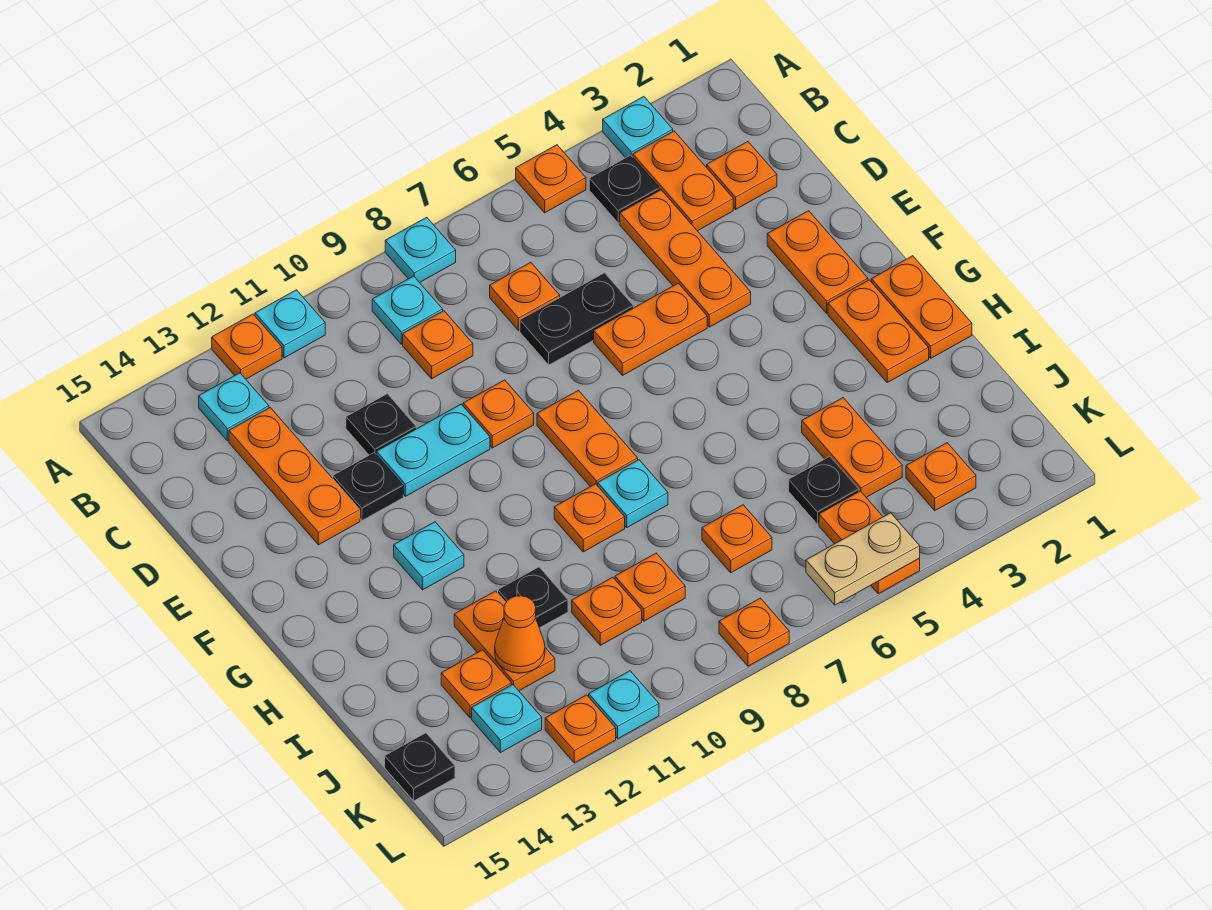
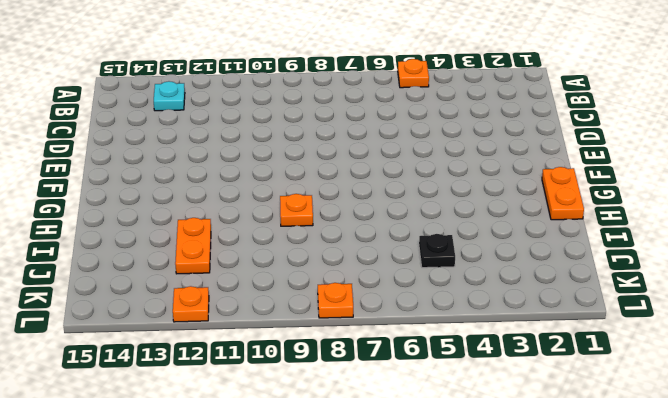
none -> cyan 1x1 plate [603,96,673,158]
none -> cyan 1x1 plate [385,217,456,283]
none -> cyan 1x1 plate [255,290,325,358]
none -> orange 1x1 plate [212,314,282,379]

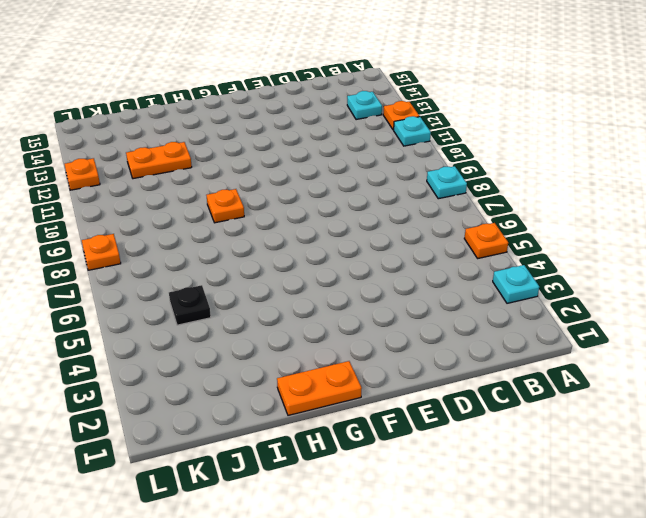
none -> orange 1x2 plate [633,131,733,231]
none -> black 1x1 plate [589,155,660,223]
none -> cyan 1x1 plate [372,276,443,344]
none -> orange 1x1 plate [707,142,777,209]

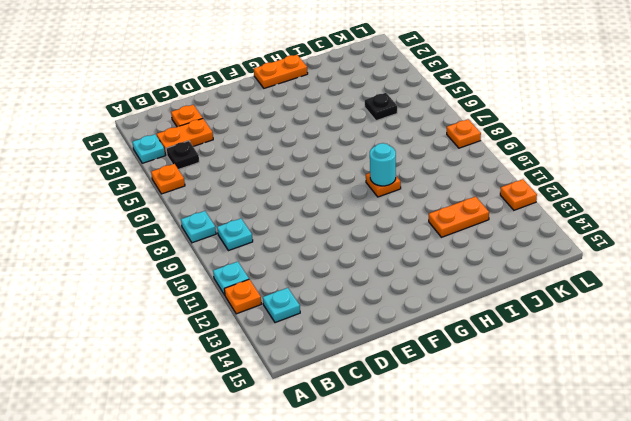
cyan 1x1 round brick [370,143,396,186] -> none
none -> orange 1x3 plate [620,190,751,327]
none -> orange 1x1 plate [490,262,560,330]
none -> orange 1x1 plate [403,311,473,379]
none -> orange 1x3 plate [229,408,360,545]

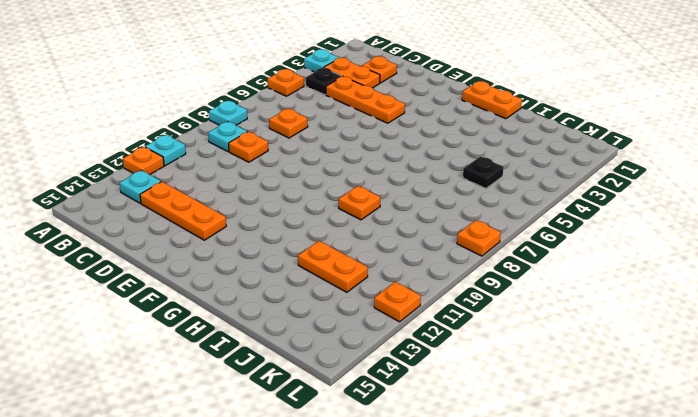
none -> black 1x2 plate [520,273,634,365]
none -> black 1x1 plate [346,394,416,455]
none -> orange 1x2 plate [767,211,868,313]
none -> orange 1x2 plate [594,283,707,376]

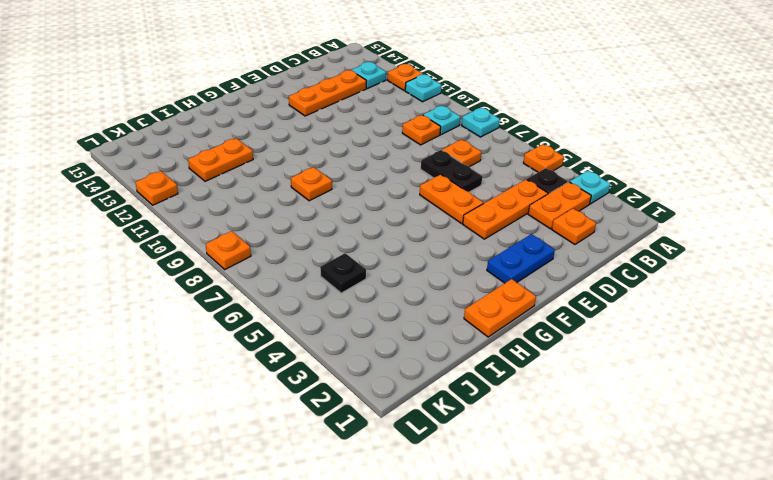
blue 1x2 plate [487,234,555,283] -> orange 1x2 plate [767,211,868,313]
none -> black 1x1 plate [346,394,416,455]
none -> orange 1x1 plate [463,380,534,448]
none -> cyan 1x2 plate [376,404,490,496]
none -> black 1x1 plate [333,453,403,520]

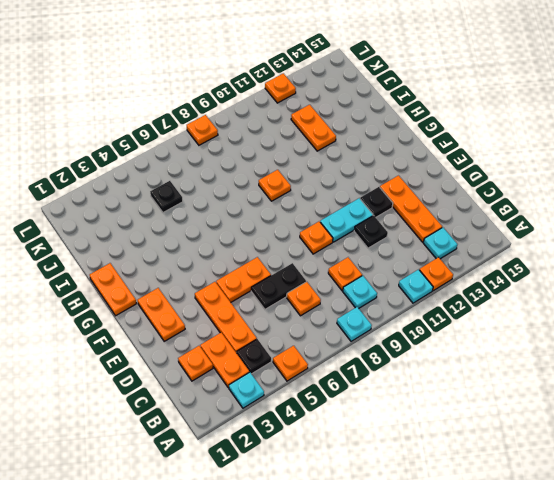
none -> orange 1x2 plate [537,390,638,487]
none -> orange 1x2 plate [828,280,929,382]
none -> cyan 1x1 plate [394,522,464,590]
none -> cyan 1x1 plate [598,460,668,527]

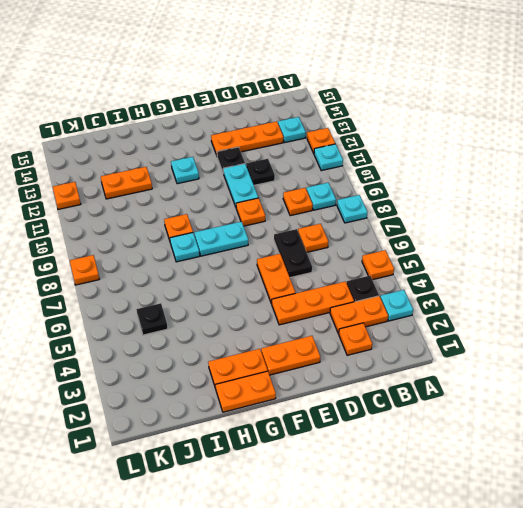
cyan 1x2 plate [194,222,248,256] -> orange 1x2 plate [537,390,638,487]
none -> orange 1x2 plate [802,398,902,497]
none -> black 1x1 plate [498,567,568,628]
none -> orange 1x1 plate [702,505,772,573]
none -> orange 1x1 plate [615,553,685,621]

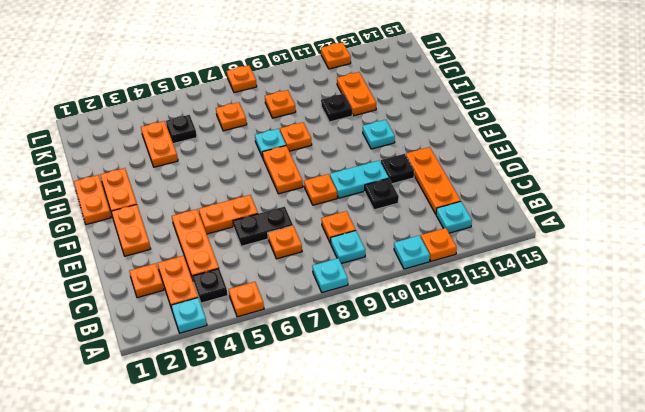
none -> orange 1x1 plate [572,577,642,645]
none -> orange 1x1 plate [441,650,511,718]
none -> orange 1x1 plate [906,443,976,511]
none -> orange 1x2 plate [819,491,920,594]

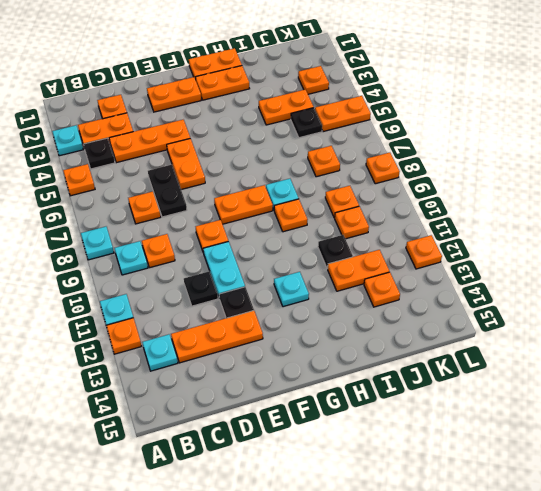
none -> cyan 1x1 plate [472,685,542,753]
none -> black 1x1 plate [385,733,455,801]
none -> cyan 1x1 plate [589,671,659,739]
none -> orange 1x1 cone [495,596,545,673]

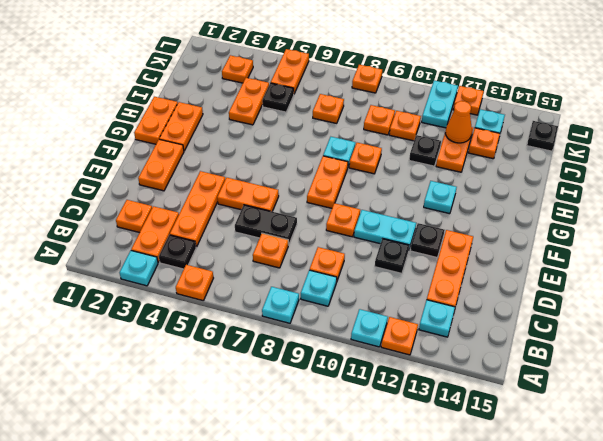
cyan 1x2 plate [422,81,458,128] -> cyan 1x1 plate [589,671,659,739]
none -> tan 1x2 plate [806,513,920,605]

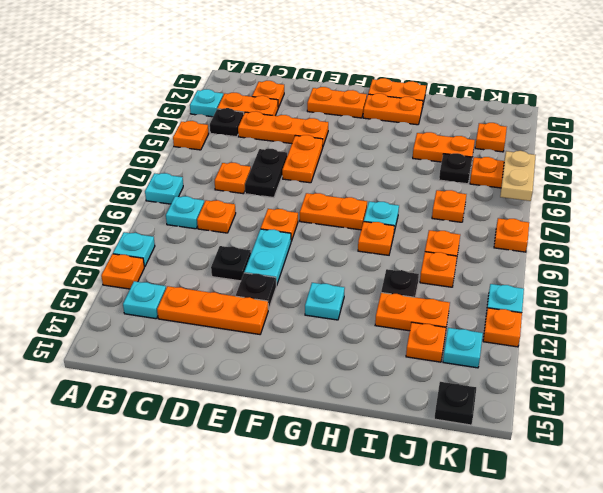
none -> orange 1x1 cone [495,596,545,673]

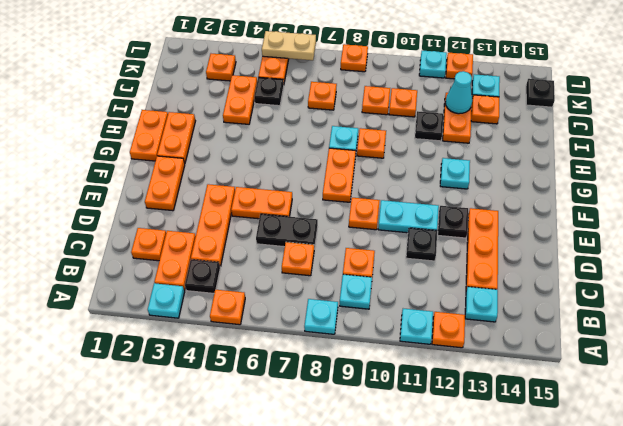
cyan 1x1 cone [445,71,472,114] -> orange 1x1 cone [495,596,545,673]

